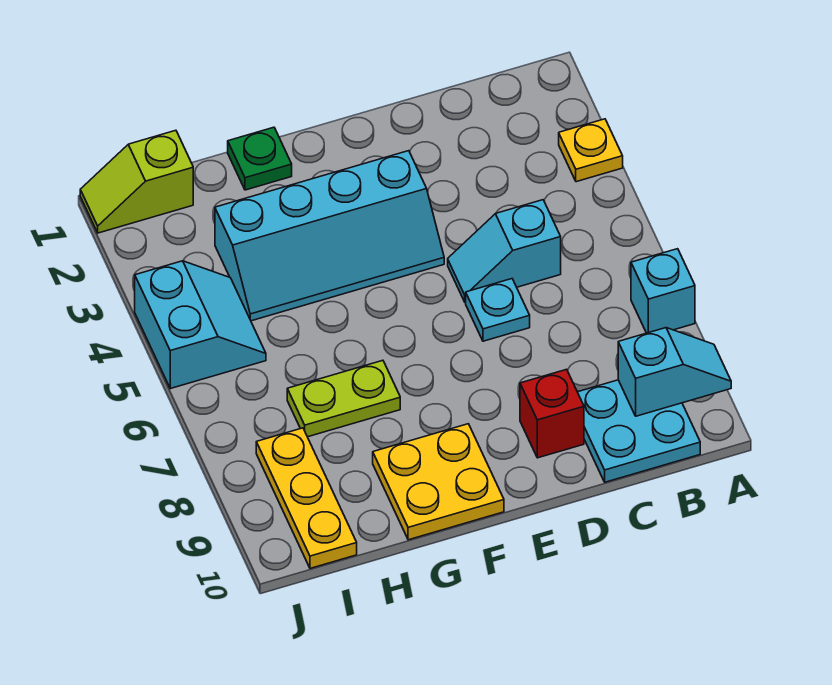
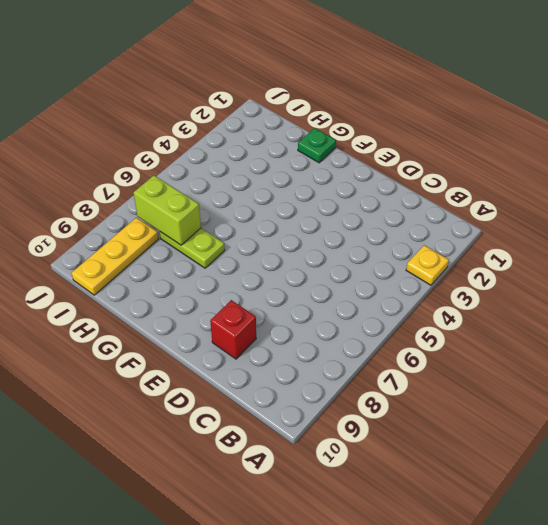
lime 1x2 brick [134,176,201,245] -> none
none -> cyan 1x1 brick [631,249,695,333]
none -> cyan 2x2 plate [578,380,700,482]
none -> cyan 1x2 slope [448,200,561,302]

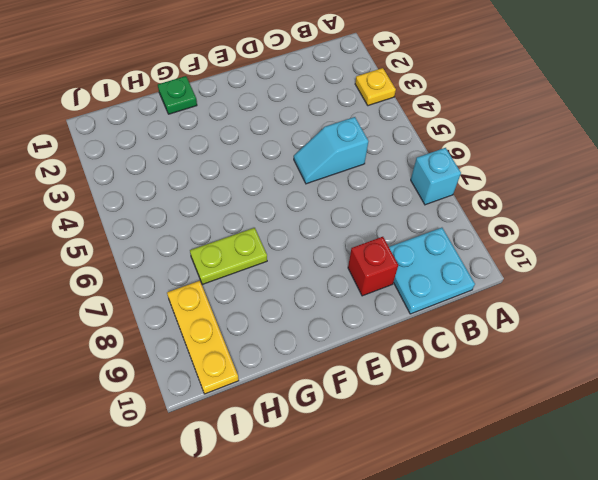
none -> cyan 1x1 plate [466,279,530,341]
none -> cyan 2x4 slope [215,151,444,321]
none -> yellow 2x2 plate [373,424,504,540]

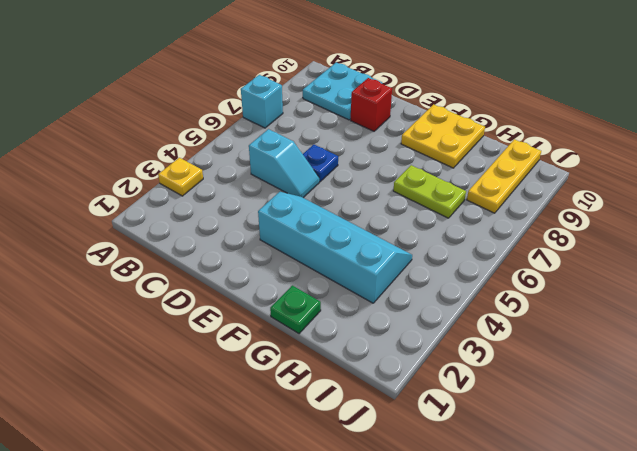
blue 1x1 plate [303,145,338,182] -> cyan 1x1 plate [466,279,530,341]
none -> lime 1x2 slope [80,130,193,233]
none -> cyan 2x2 slope [135,261,266,389]
none -> cyan 1x2 slope [618,328,731,416]

